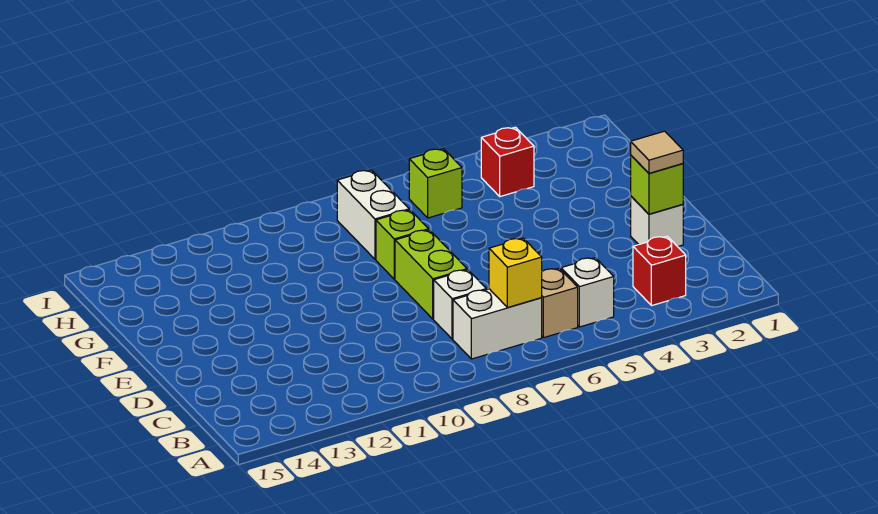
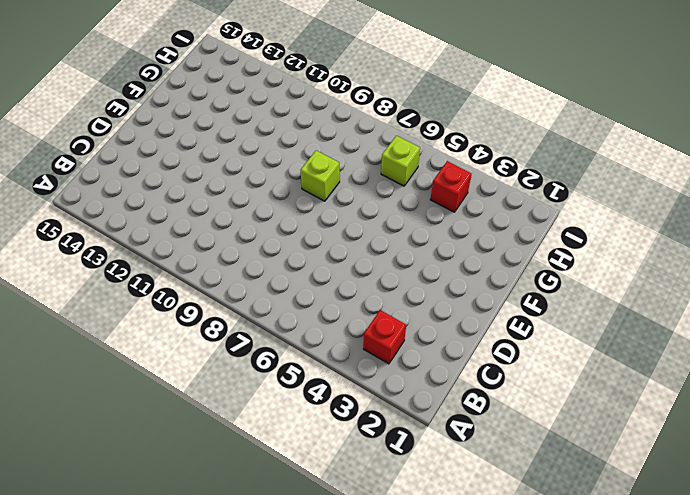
none -> white 1x1 brick [561,258,614,327]
none -> tan 1x1 brick [542,268,578,338]
none -> white 1x2 brick [453,289,542,359]

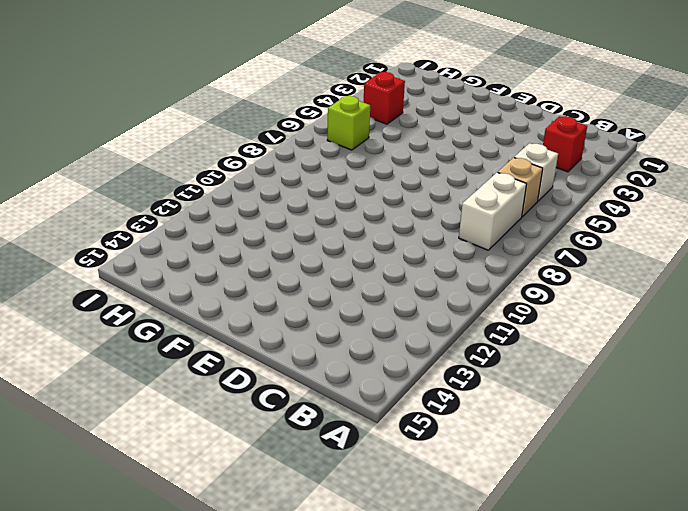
none -> white 1x1 brick [434,270,486,339]
none -> white 1x1 brick [631,196,683,247]
none -> lime 1x2 brick [395,230,467,319]

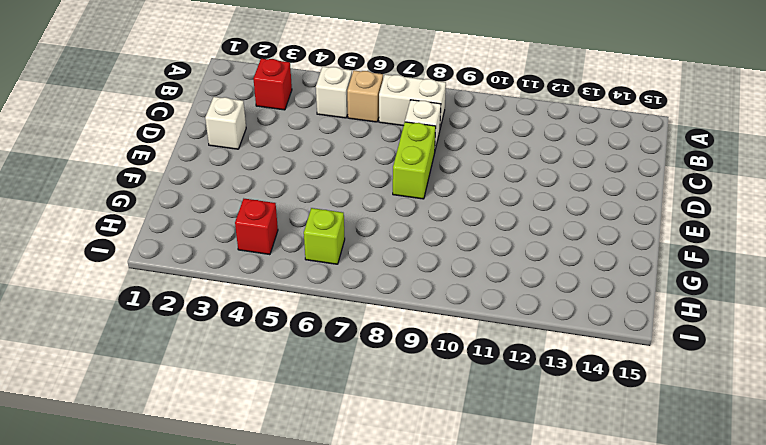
none -> lime 1x1 brick [376,210,429,279]
none -> white 1x2 brick [337,170,409,259]
none -> yellow 1x1 brick [489,238,542,308]

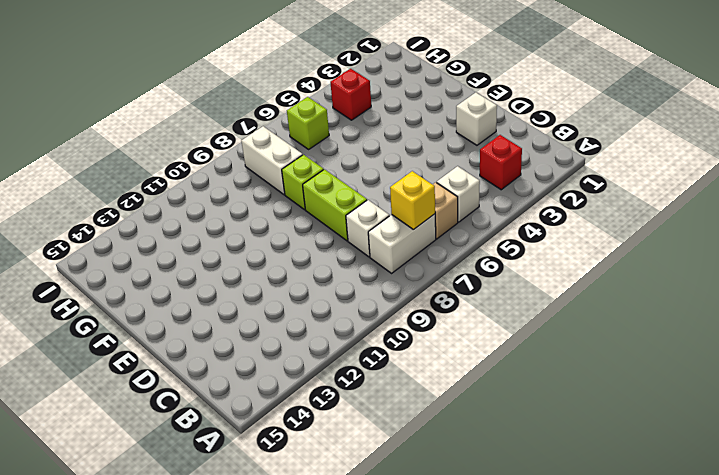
none -> lime 1x1 brick [631,156,683,214]
none -> tan 1x1 tile [631,131,683,173]

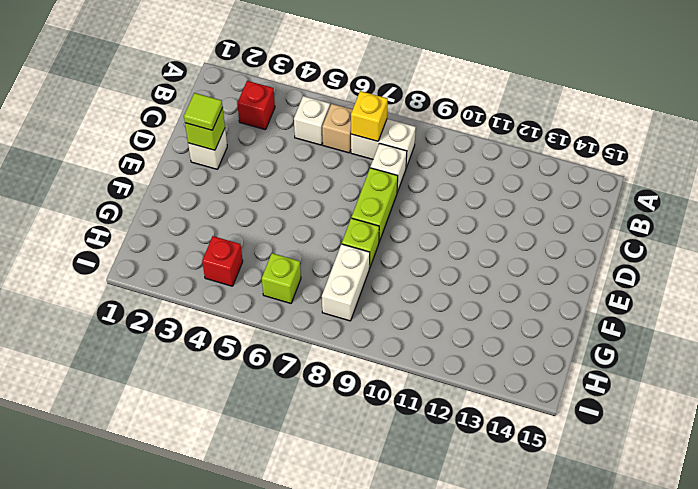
lime 1x1 tile [184,93,223,130] -> tan 1x1 tile [631,131,683,173]

